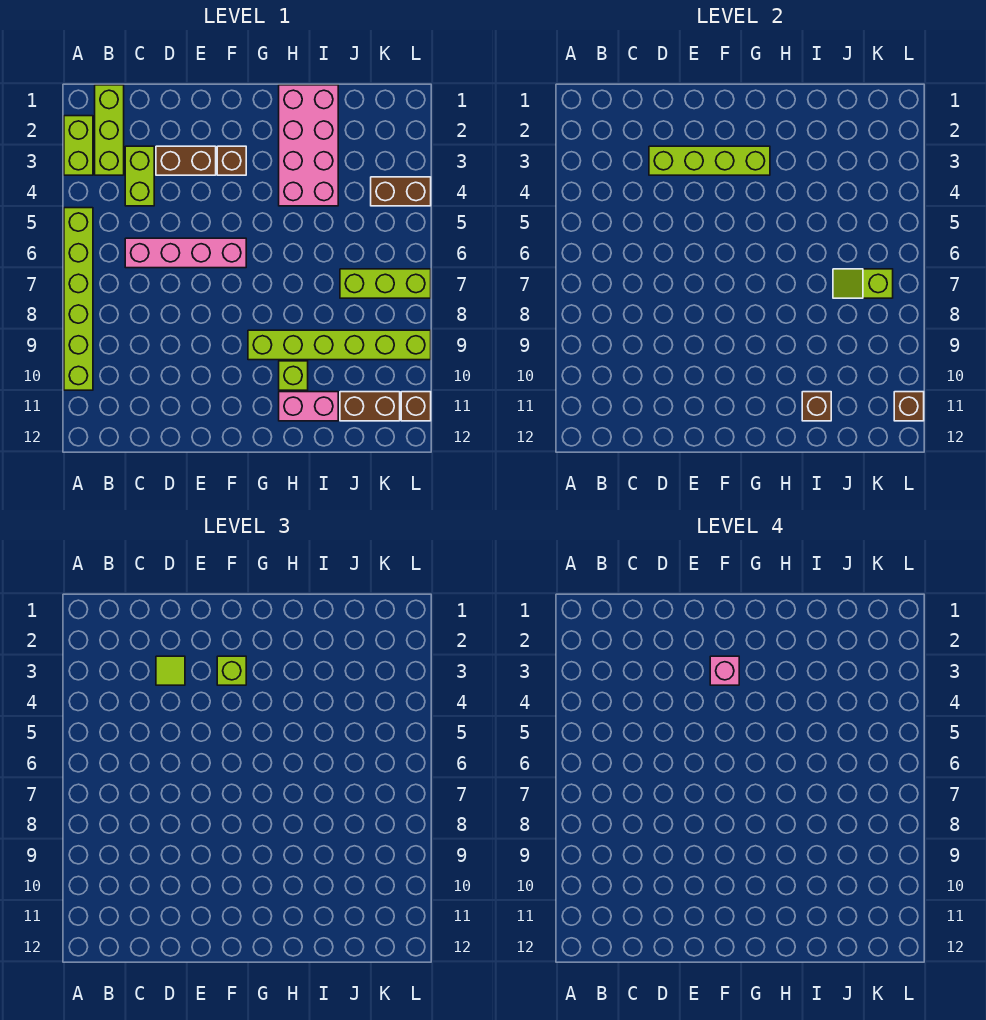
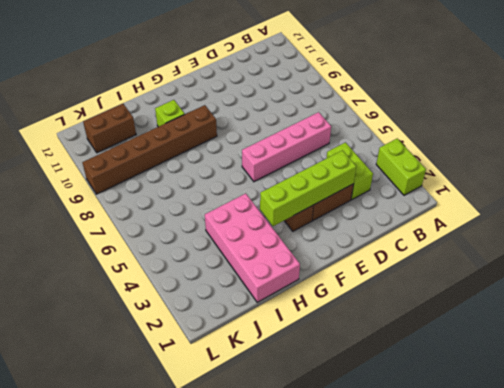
brown 1x6 brick [82,105,217,194] -> lime 1x6 brick [248,330,431,360]
none -> lime 1x6 brick [64,208,93,390]
none -> lime 1x3 brick [95,85,124,175]
none -> pink 1x2 brick [279,392,338,421]

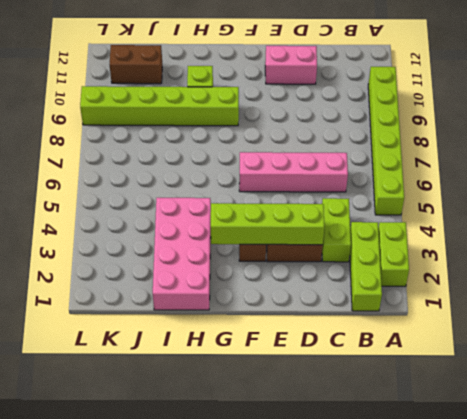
pink 1x2 brick [265,46,317,84] -> pink 1x2 brick moved to [279,392,338,421]
none -> lime 1x3 brick [340,269,431,298]
none -> brown 1x2 brick [371,177,431,206]
none -> brown 1x1 brick [401,392,431,421]

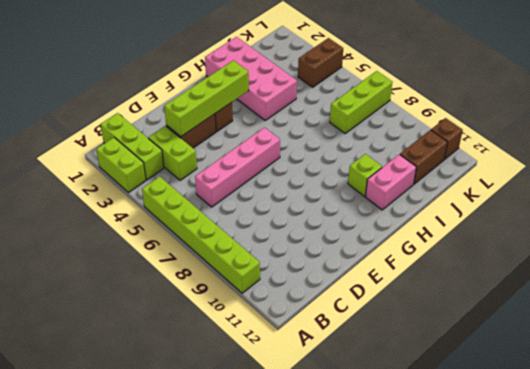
none -> lime 1x6 brick [248,330,431,360]
none -> brown 1x1 brick [802,392,831,421]
none -> lime 1x2 slope [833,269,893,298]

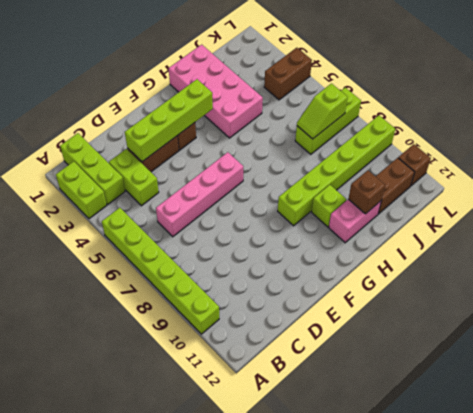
none -> brown 1x1 brick [894,392,924,421]
none -> lime 1x1 tile [156,656,185,685]
none -> lime 1x1 brick [217,656,246,685]

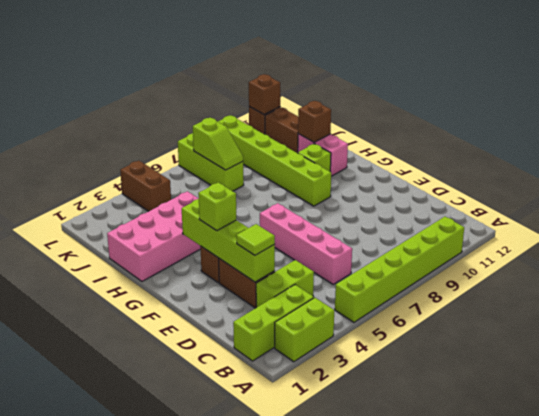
none -> pink 1x1 brick [710,656,739,685]

